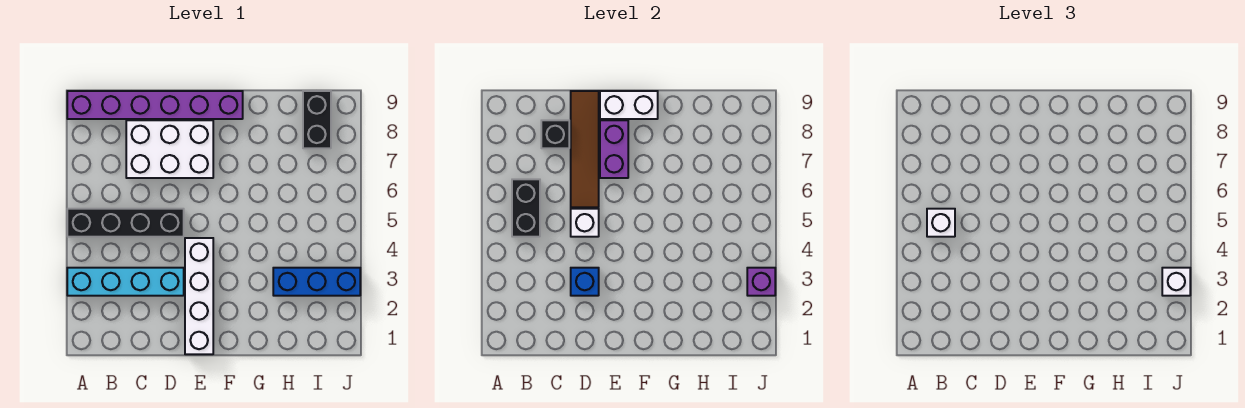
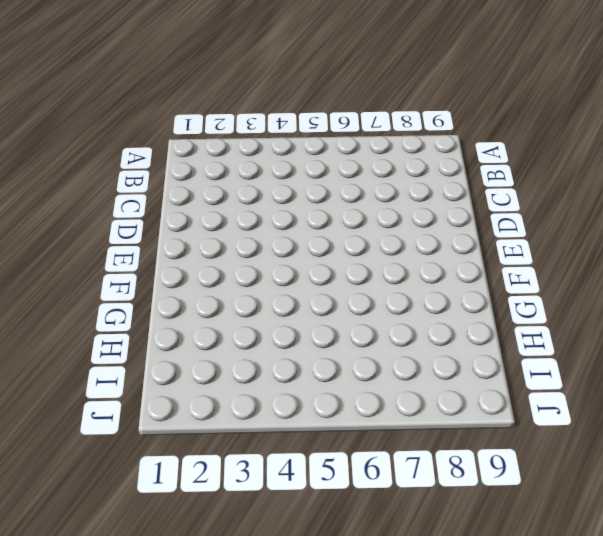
none -> cyan 1x4 brick [67,268,184,296]
none -> black 1x4 brick [67,209,184,237]
none -> purple 1x6 brick [67,91,243,119]

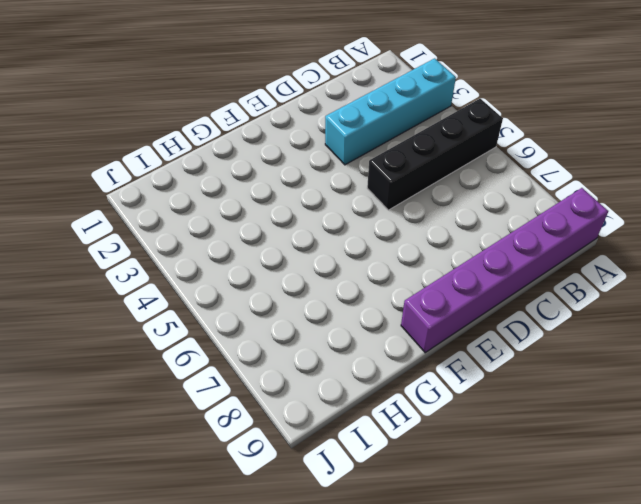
none -> white 2x3 brick [126,120,213,178]
none -> white 1x4 brick [185,238,213,354]
none -> blue 1x3 brick [273,268,360,296]

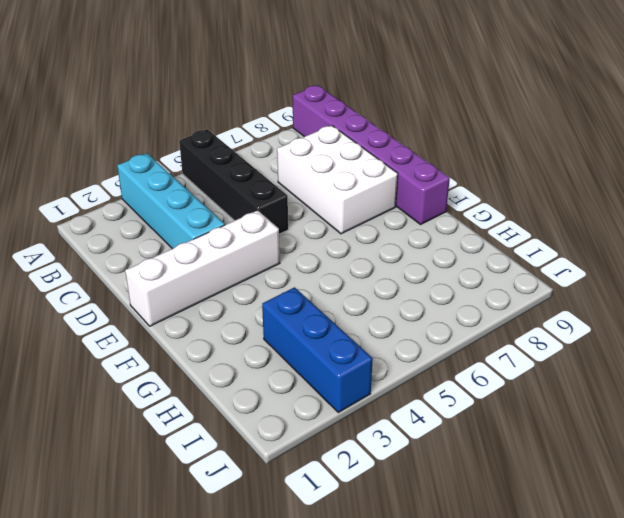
none -> black 1x2 brick [303,91,331,148]
none -> black 1x2 brick [512,179,540,237]
none -> black 1x1 brick [541,120,569,148]

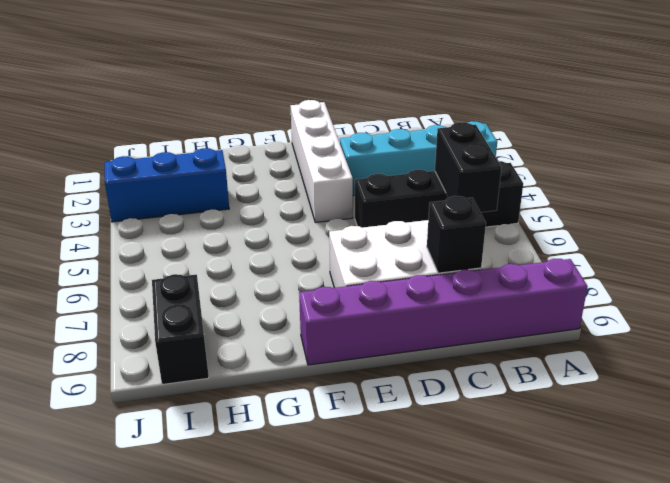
none -> blue 1x1 brick [571,268,599,296]
none -> white 1x1 brick [571,209,599,237]
none -> brown 1x4 tile [571,91,599,207]

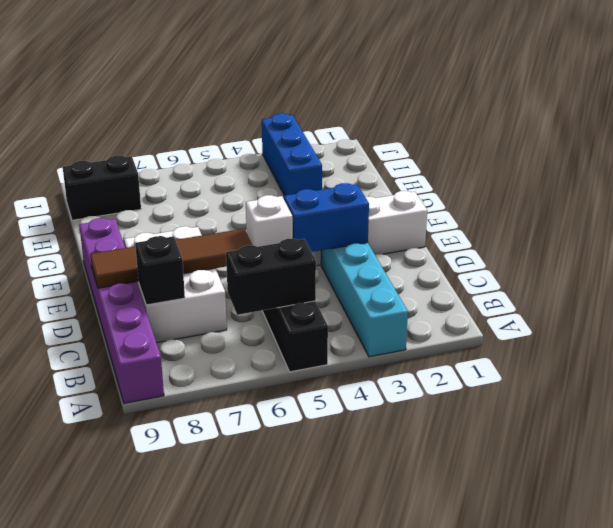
blue 1x2 brick [284,183,369,252] -> blue 1x1 brick [571,268,599,296]
none -> purple 1x2 brick [600,120,628,178]
none -> white 1x2 brick [600,91,658,119]
none -> purple 1x1 brick [747,268,775,296]

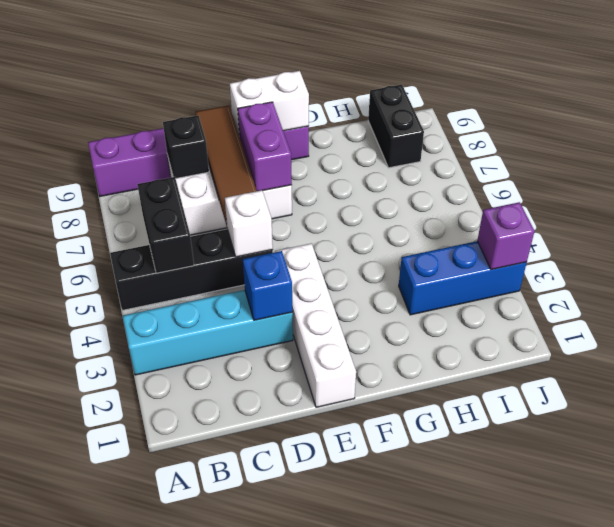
none -> white 1x1 brick [927,209,955,237]
none -> white 1x1 brick [1162,268,1190,296]

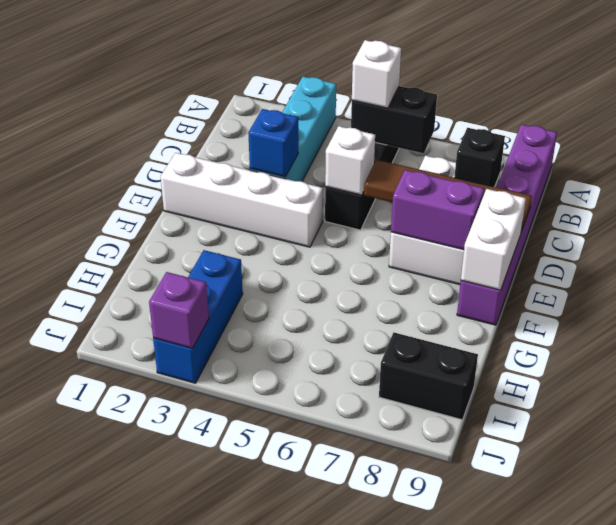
none -> white 1x1 brick [1162,268,1190,296]

